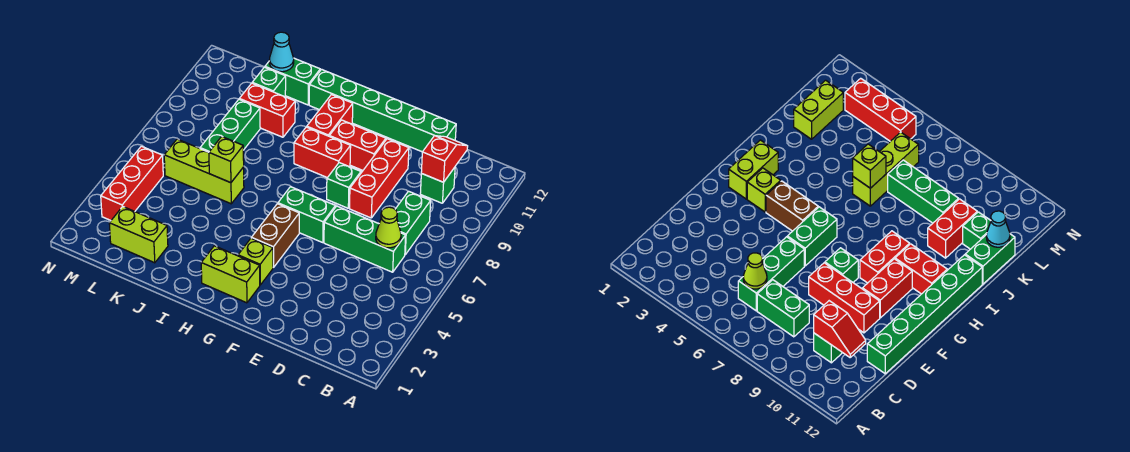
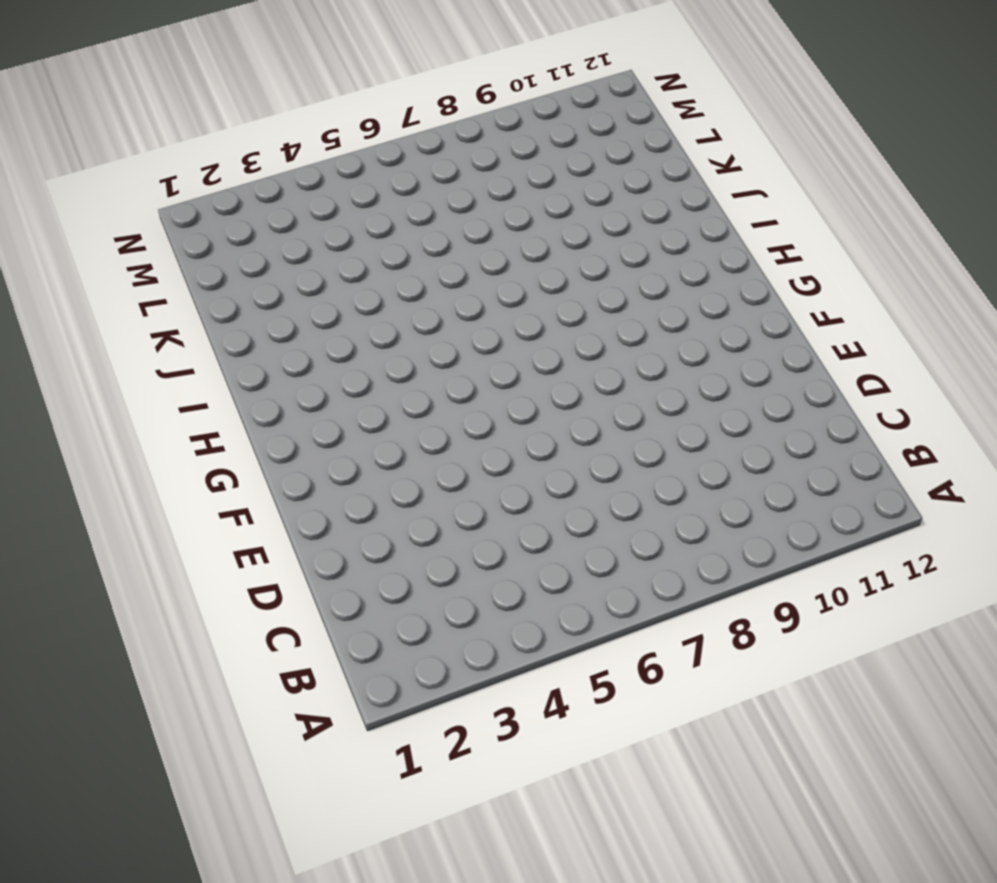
none -> green 1x3 brick [324,206,406,272]
none -> green 1x2 brick [395,191,431,255]
none -> green 1x1 brick [420,167,455,203]

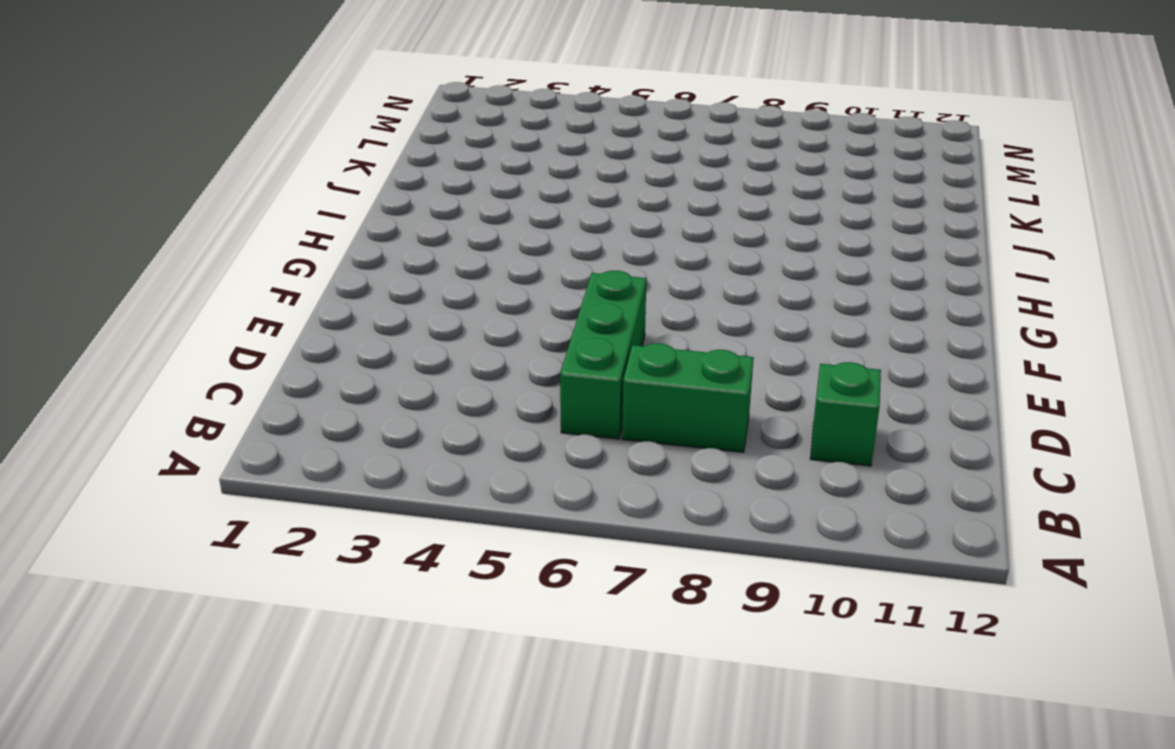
none -> green 1x6 brick [309,69,456,152]
none -> red 1x3 brick [350,139,409,218]
none -> green 1x2 brick [278,187,335,243]

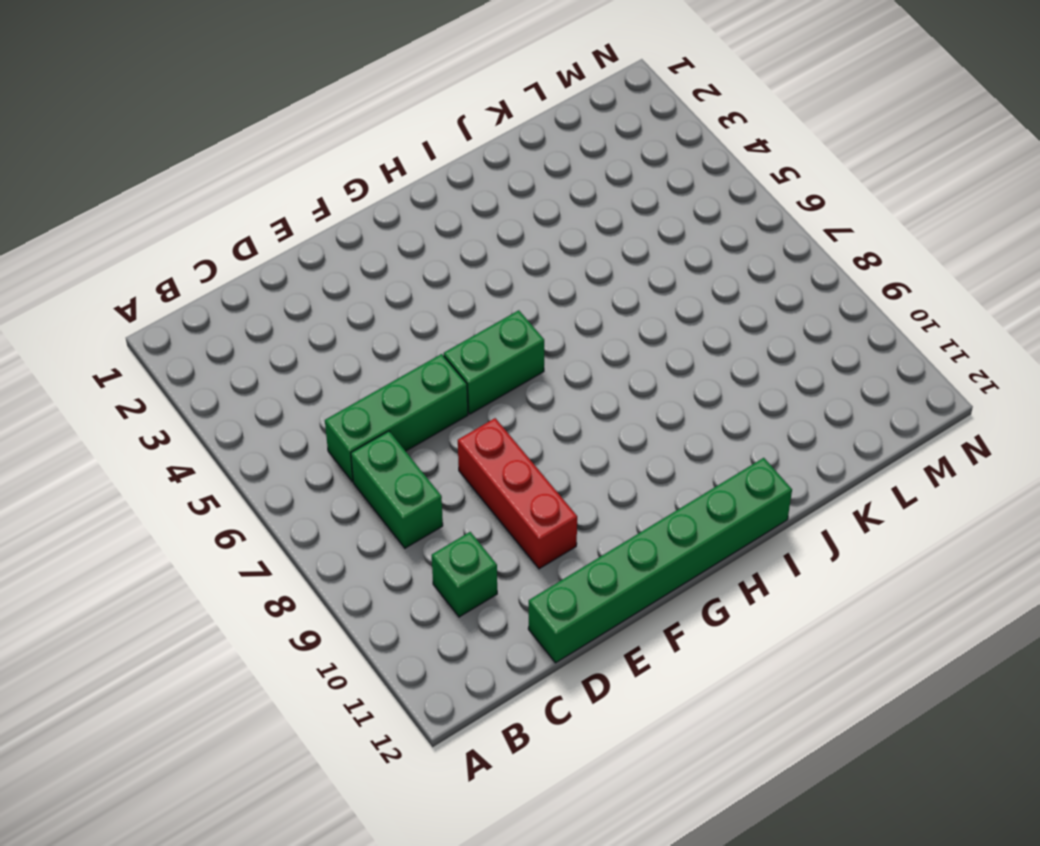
none -> green 1x1 brick [327,163,361,208]
none -> red 1x2 brick [329,120,386,170]
none -> lime 1x2 brick [201,246,260,303]

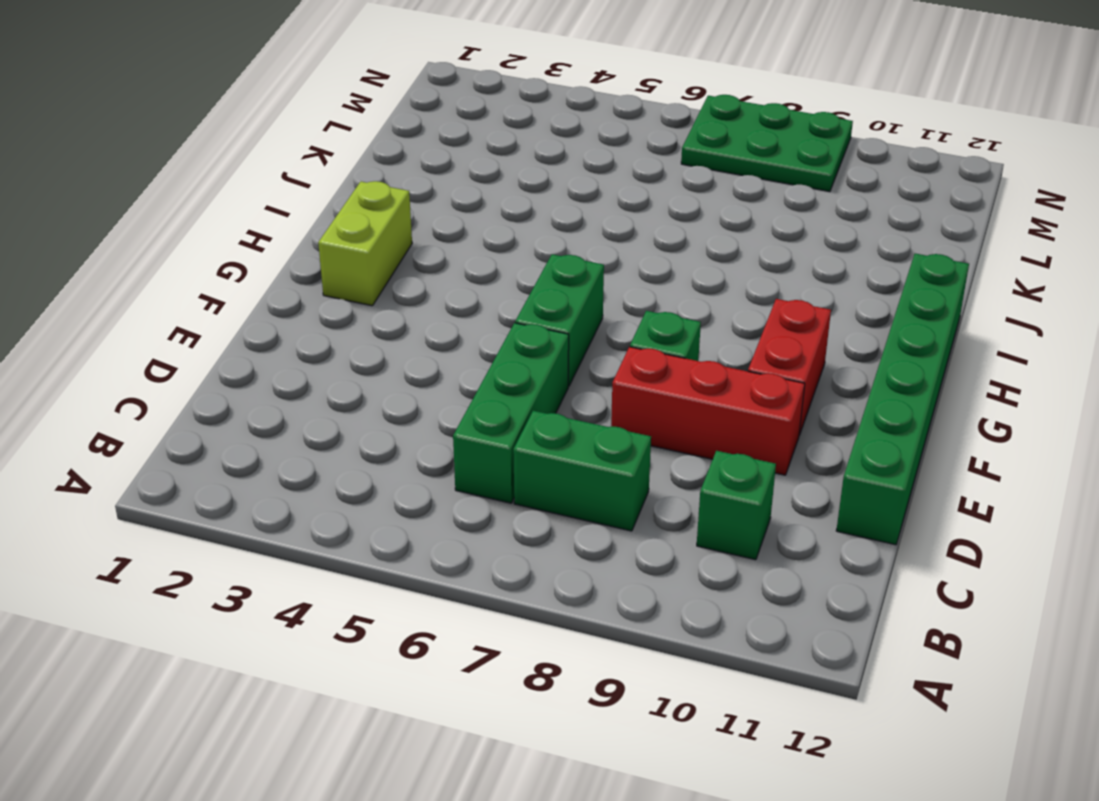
green 2x3 plate [681,95,853,192] -> none
none -> lime 1x1 brick [238,238,273,285]
none -> brown 1x2 brick [251,204,299,267]
none -> red 1x2 brick [294,127,351,178]

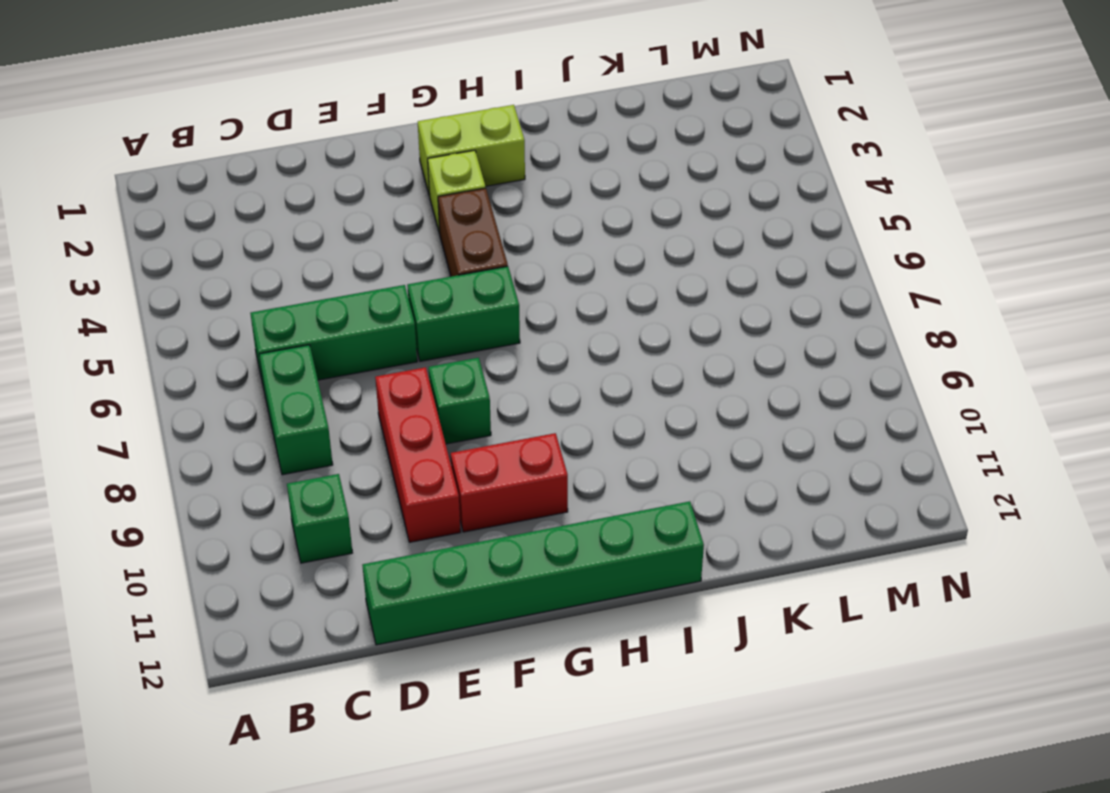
none -> red 1x2 brick [294,127,351,178]
none -> red 1x2 brick [307,95,353,136]
none -> lime 1x3 brick [164,139,244,204]

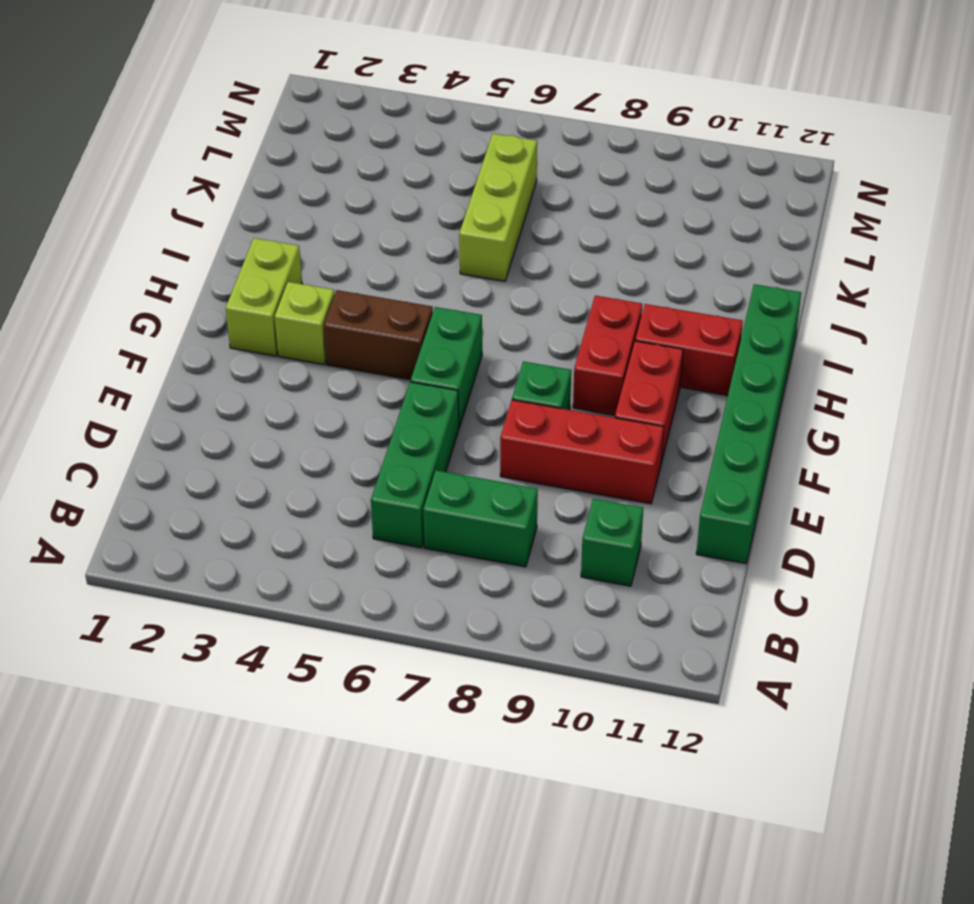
none -> red 1x2 brick [239,83,295,137]
none -> green 1x2 brick [265,58,320,105]
none -> lime 1x2 brick [109,207,168,263]

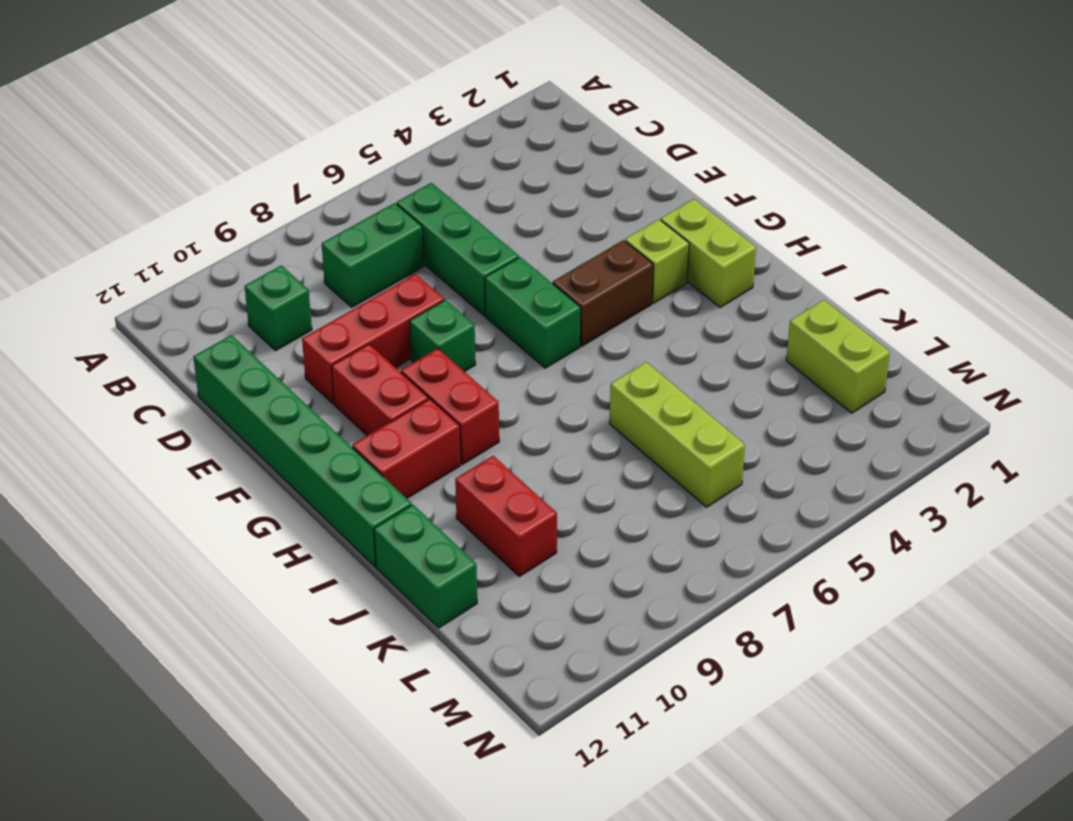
none -> green 1x3 brick [200,100,260,152]
none -> green 1x1 brick [252,67,286,97]
none -> red 1x3 brick [101,146,163,220]

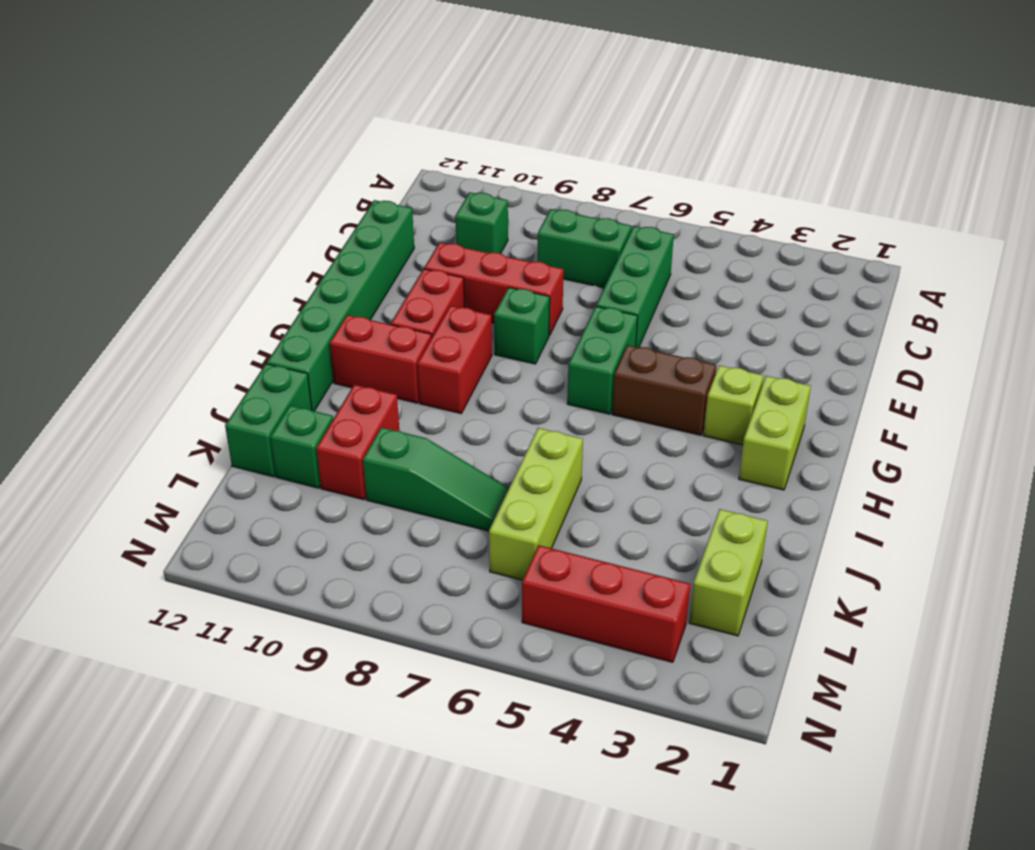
green 1x3 slope [363,427,509,531] -> green 1x3 brick [200,100,260,152]
none -> lime 1x1 cone [376,207,401,248]
none -> red 1x2 slope [421,136,468,182]
none -> lime 1x1 brick [209,137,244,183]

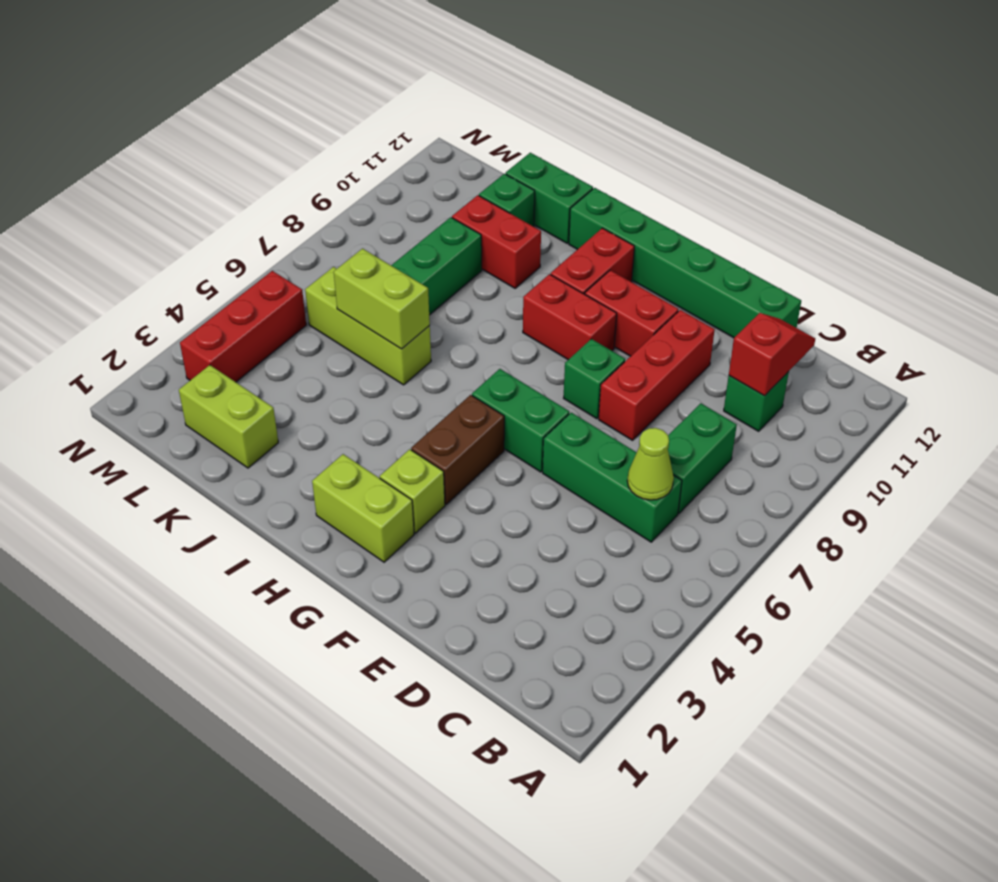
lime 1x2 brick [334,249,430,349] -> lime 1x1 brick [209,137,244,183]
none -> cyan 1x1 cone [269,32,294,72]

